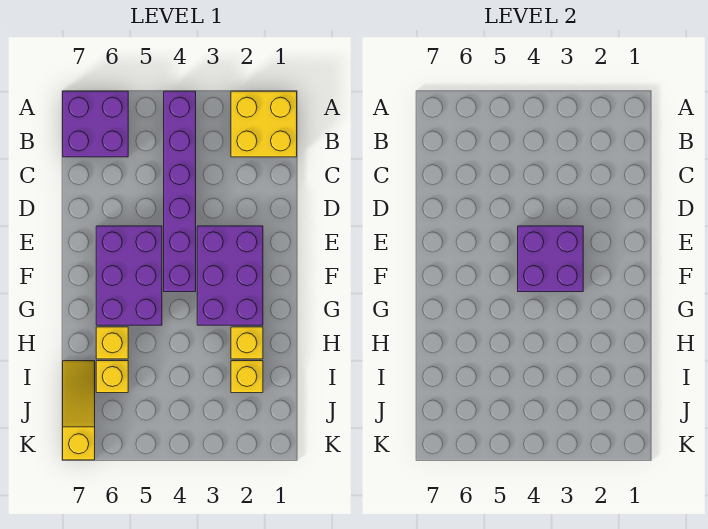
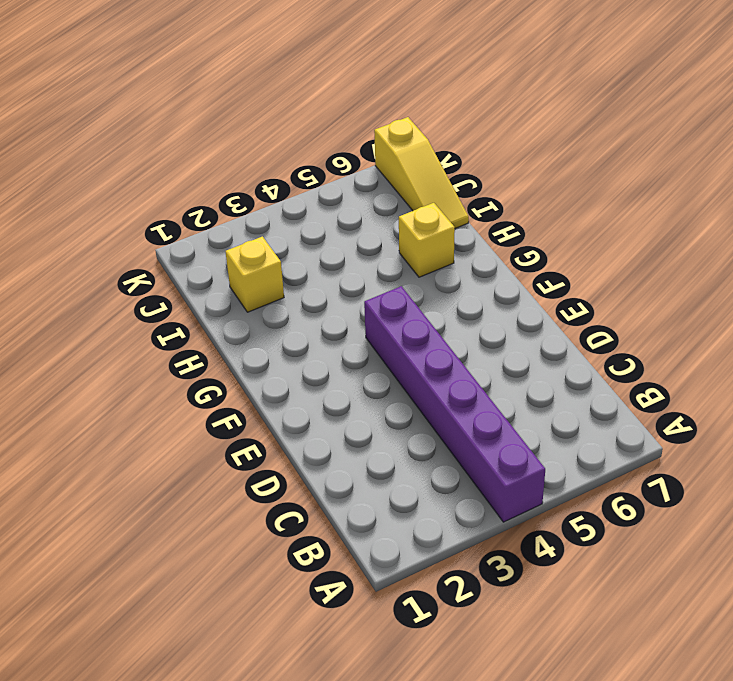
none -> yellow 2x2 brick [231,91,297,157]
none -> purple 2x2 brick [63,91,128,157]

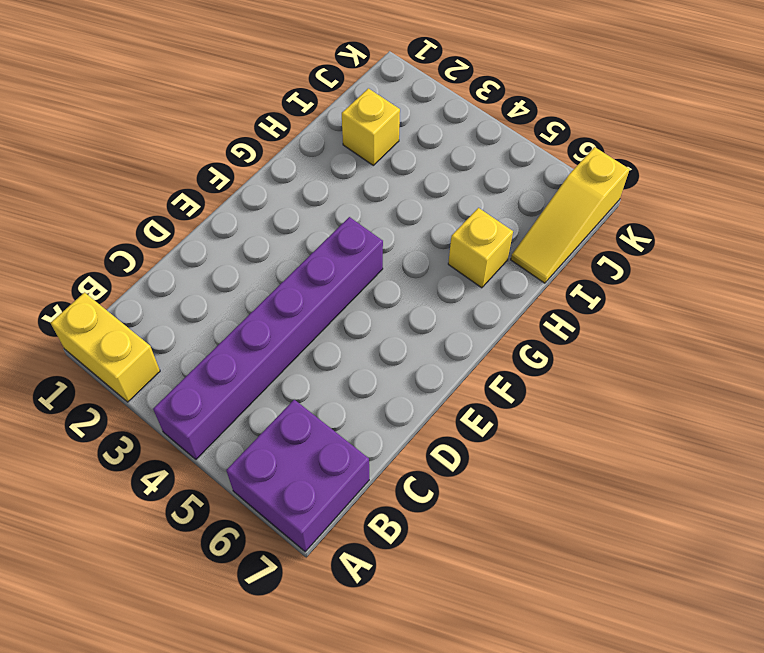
yellow 1x2 brick [51,292,160,402] -> yellow 2x2 brick [231,91,297,157]
none -> purple 2x3 brick [197,226,263,325]
none -> purple 2x3 brick [96,226,162,325]

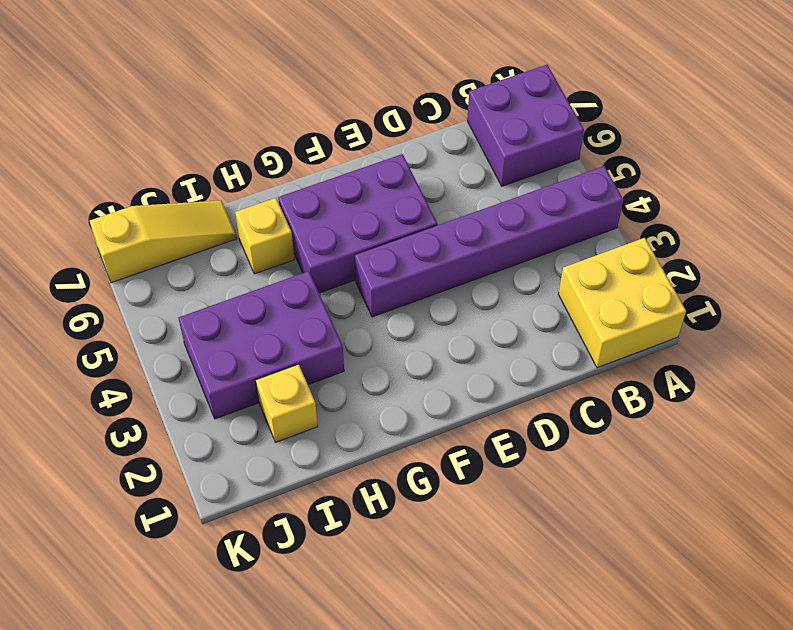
purple 2x3 brick [178,271,344,419] -> purple 2x3 brick moved to [197,226,263,325]
none -> yellow 1x1 brick [231,327,263,359]
none -> yellow 1x1 brick [96,361,128,393]

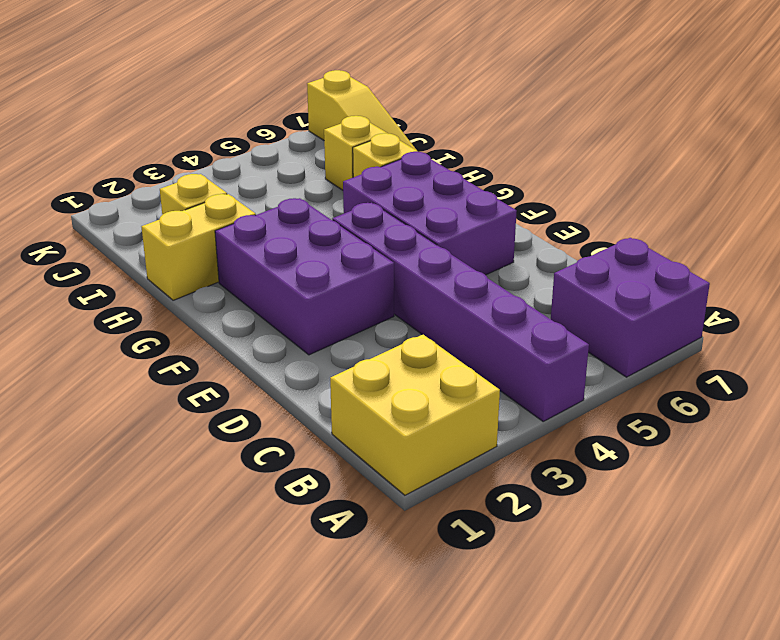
yellow 1x2 brick [142,194,256,300] -> yellow 1x1 brick [231,327,263,359]
none -> purple 2x2 brick [518,226,583,292]

